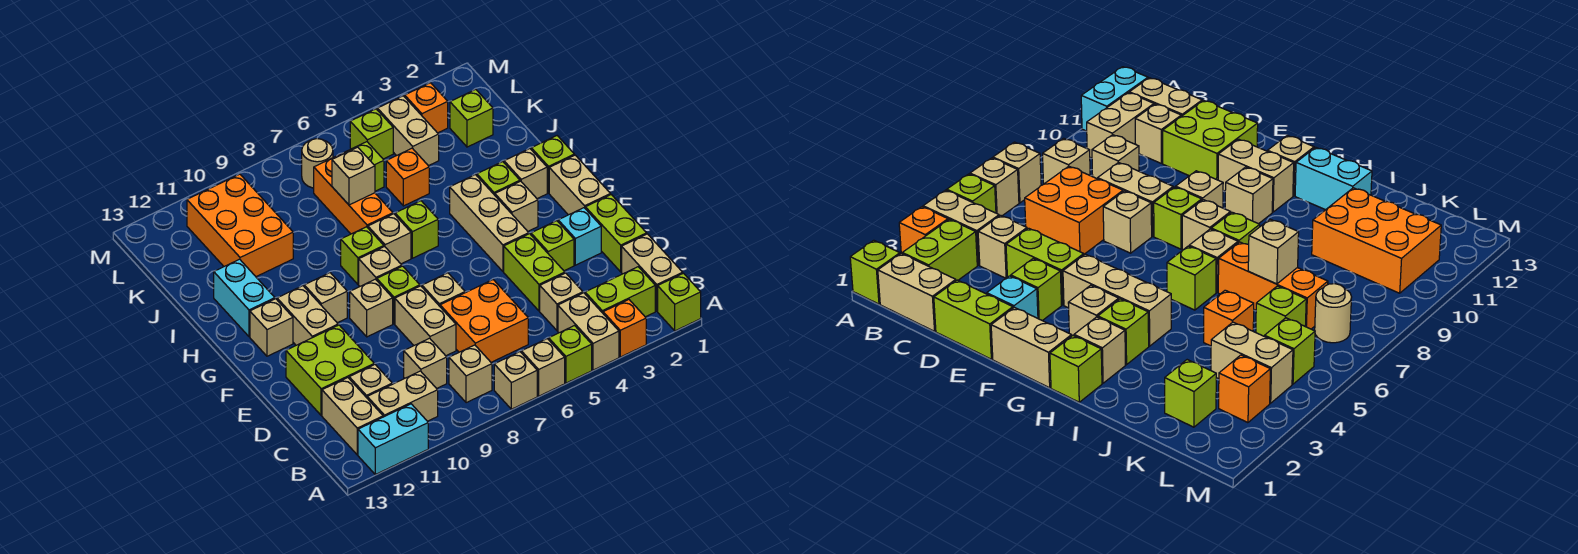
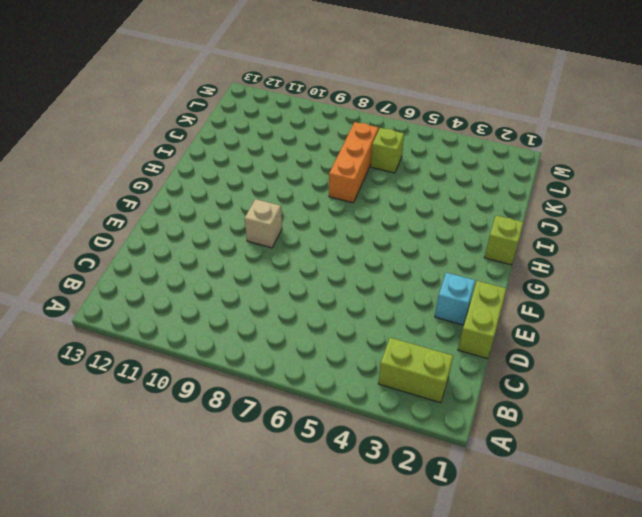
none -> lime 1x1 brick [658,273,701,331]
none -> orange 1x1 brick [603,300,646,357]
none -> tan 1x2 brick [558,293,619,370]
none -> lime 1x1 brick [549,326,592,383]

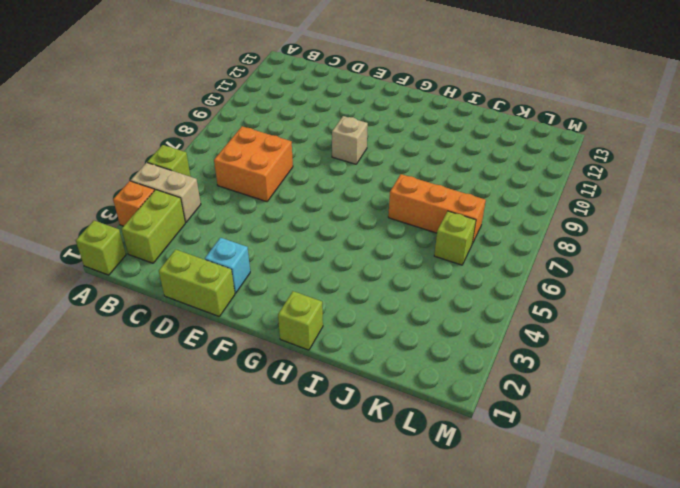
none -> tan 1x1 brick [521,339,565,396]
none -> tan 1x1 brick [494,352,537,409]
none -> cyan 1x2 brick [358,404,428,474]
none -> tan 1x2 brick [622,234,683,311]

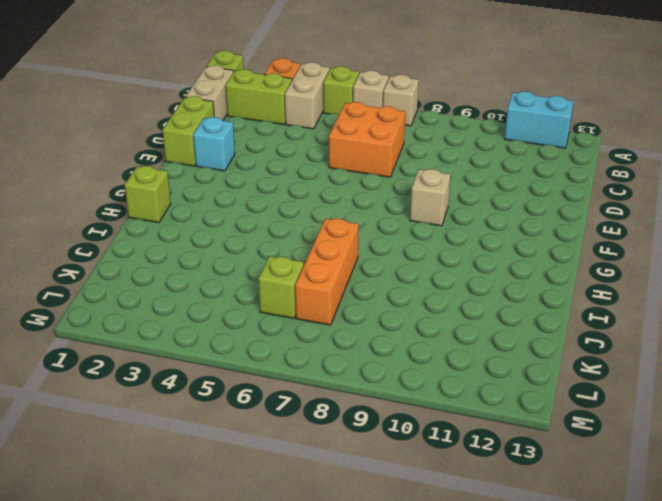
none -> tan 1x1 brick [449,345,492,403]
none -> tan 1x2 brick [367,371,438,421]
none -> tan 1x2 brick [322,378,383,455]
none -> tan 1x1 brick [540,273,583,331]

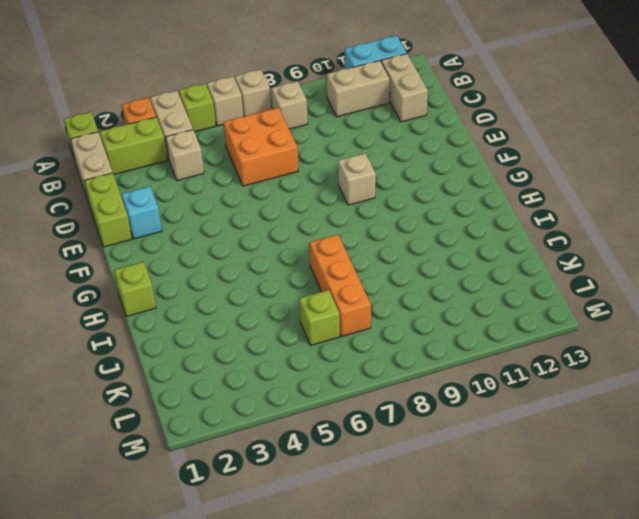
none -> tan 1x1 brick [404,338,447,389]
none -> tan 1x1 brick [349,364,392,398]
none -> lime 1x2 brick [504,234,565,311]
none -> tan 1x2 brick [395,286,456,356]

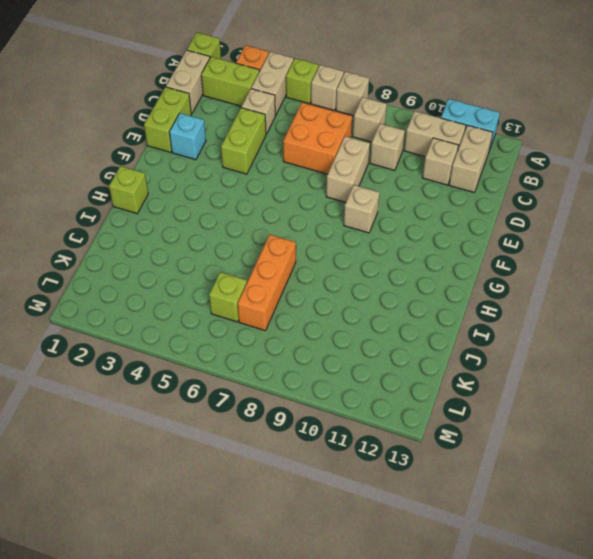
none -> lime 2x2 brick [286,325,374,415]
none -> lime 1x1 brick [531,221,574,271]
none -> tan 1x1 brick [422,273,465,306]
none -> tan 1x2 brick [549,155,610,215]

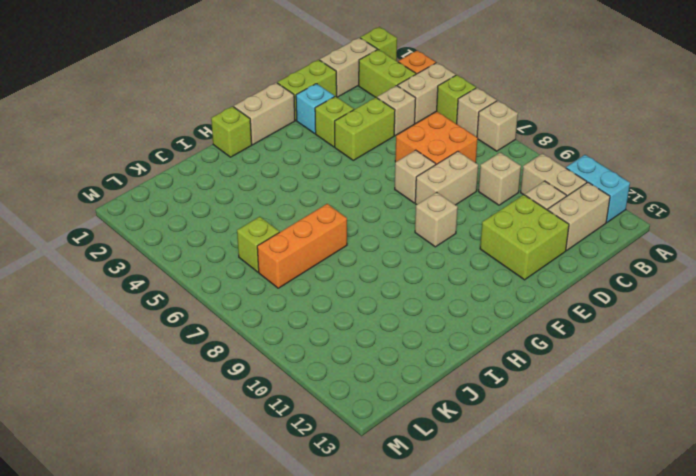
none -> tan 1x1 brick [449,345,492,403]
none -> tan 1x3 brick [450,175,529,272]
none -> lime 1x1 brick [377,266,420,324]
none -> tan 1x2 brick [277,286,338,345]

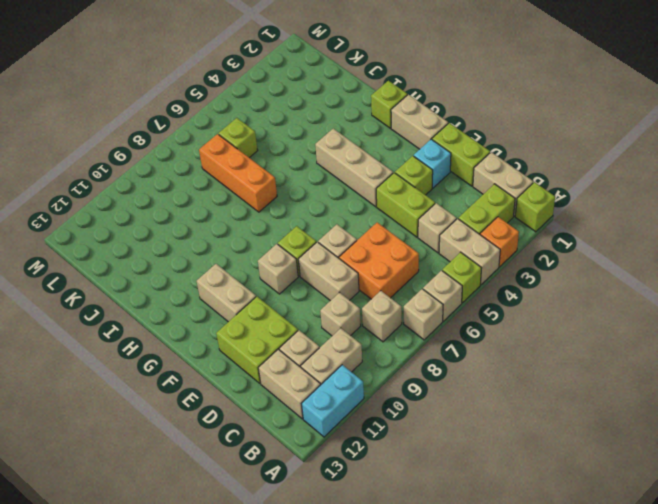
none -> tan 1x1 brick [495,181,538,231]
none -> tan 1x1 brick [359,247,402,286]
none -> tan 1x1 brick [304,273,347,323]
none -> tan 1x1 brick [250,299,293,356]

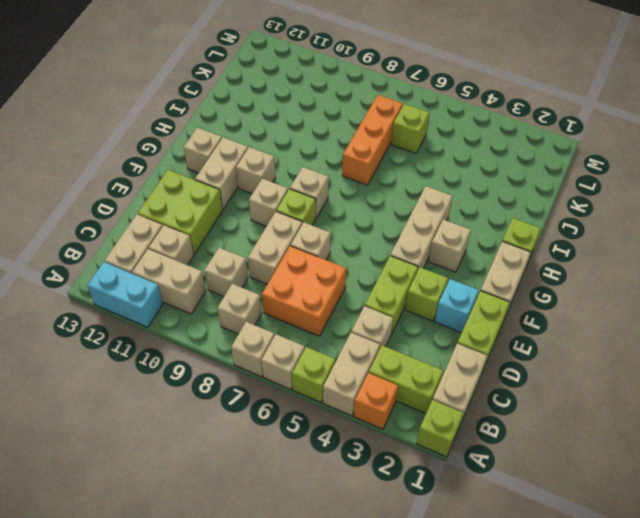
none -> tan 1x1 brick [504,149,547,199]
none -> lime 1x1 brick [477,162,520,195]
none -> lime 1x1 brick [395,201,438,258]
none -> tan 1x1 brick [368,214,411,264]

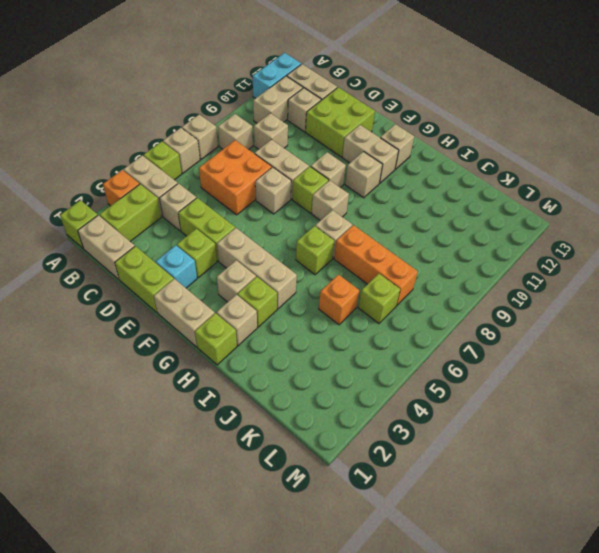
none -> lime 1x1 brick [341,227,384,284]
none -> cyan 1x2 brick [214,259,275,337]
none -> orange 2x3 brick [187,174,293,277]
none -> lime 1x1 brick [450,89,493,147]

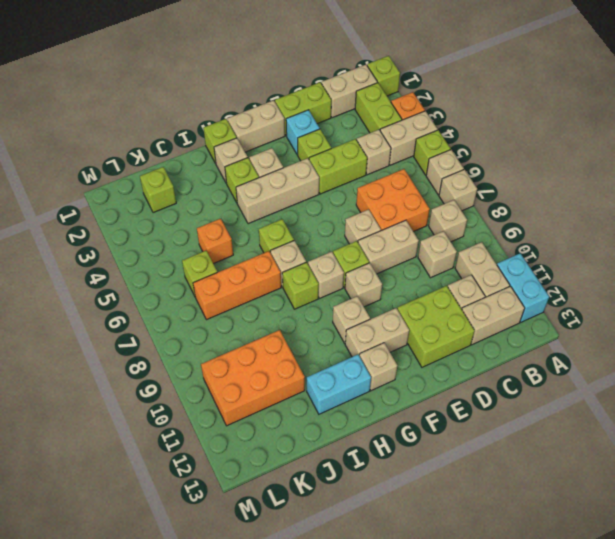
none -> tan 1x2 brick [377,96,439,166]
none -> orange 1x1 brick [405,83,448,133]
none -> lime 1x1 brick [350,109,393,159]
none -> tan 1x1 round brick [302,139,333,188]

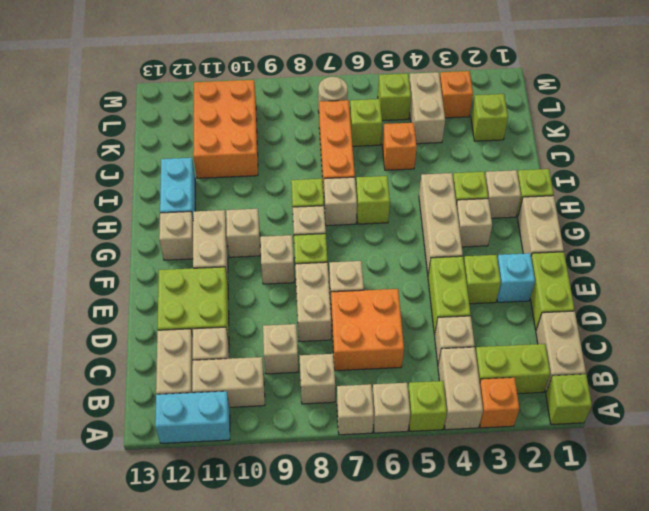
none -> tan 1x1 brick [332,147,375,205]

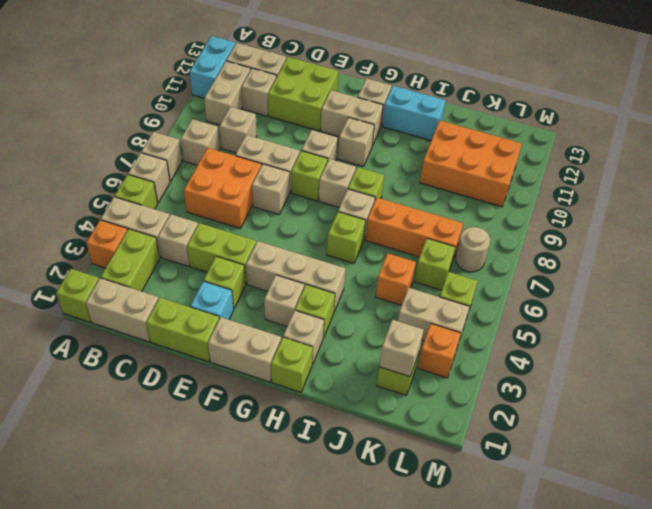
tan 1x1 brick [379,320,424,377] -> tan 1x1 brick moved to [332,147,375,205]

